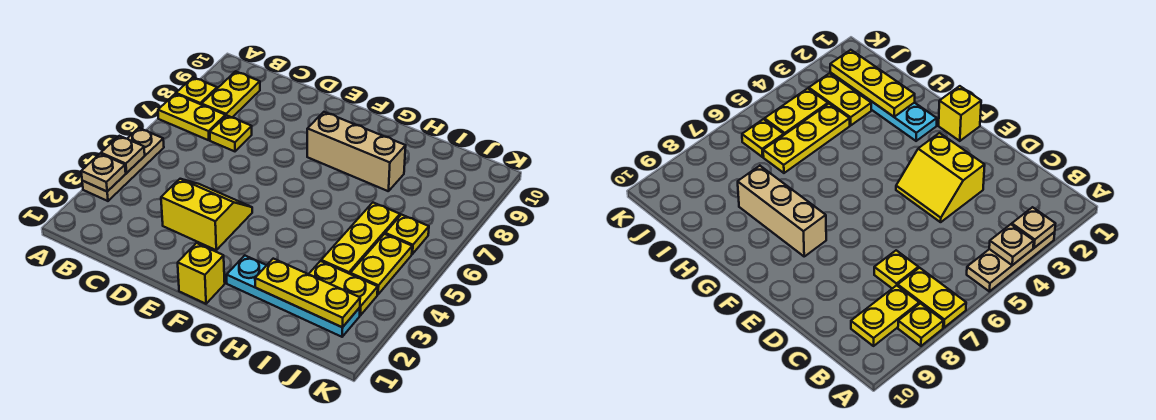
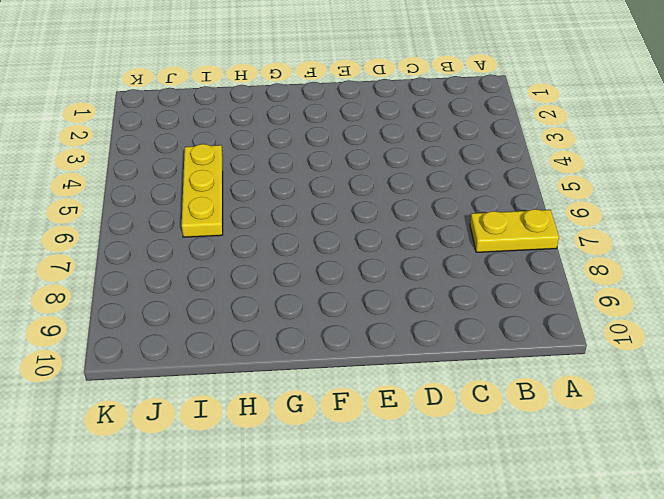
none -> tan 1x3 plate [82,128,164,201]
none -> yellow 1x1 plate [176,77,217,105]
none -> yellow 1x2 plate [202,71,260,117]

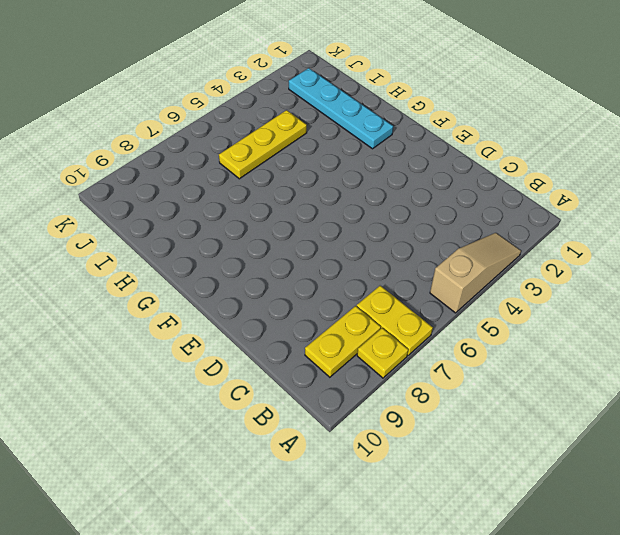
tan 1x3 slope [430,233,521,313] -> tan 1x3 plate [82,128,164,201]
none -> yellow 1x1 plate [210,115,252,151]
none -> yellow 2x2 slope [161,179,252,250]
none -> yellow 1x1 brick [178,243,225,304]

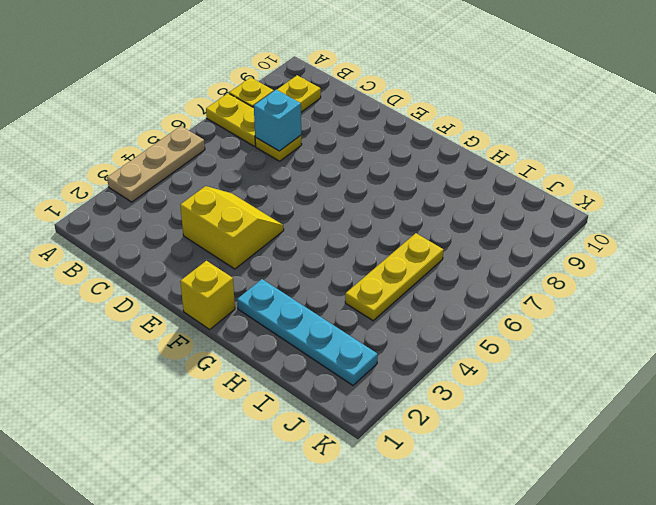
cyan 1x1 brick [253,90,301,151] -> none
none -> tan 1x3 brick [307,112,406,191]
none -> yellow 1x2 plate [309,261,378,315]
none -> yellow 1x2 plate [350,234,412,294]

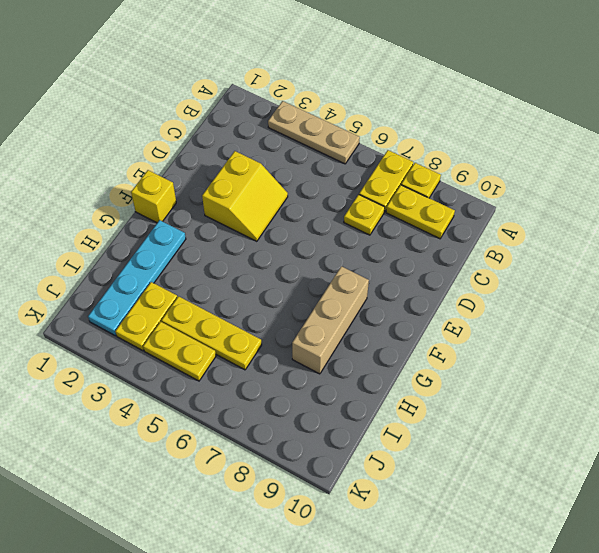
none -> yellow 1x1 plate [385,215,429,254]
none -> tan 1x1 plate [81,154,126,191]
none -> tan 1x1 plate [101,136,145,173]

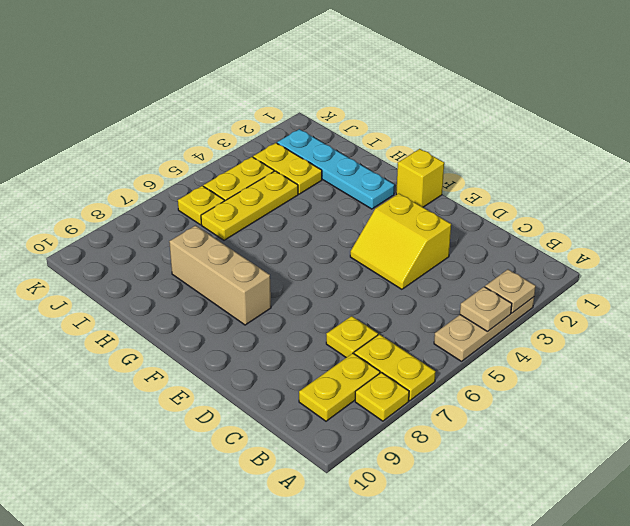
none -> yellow 1x3 plate [255,259,360,327]

